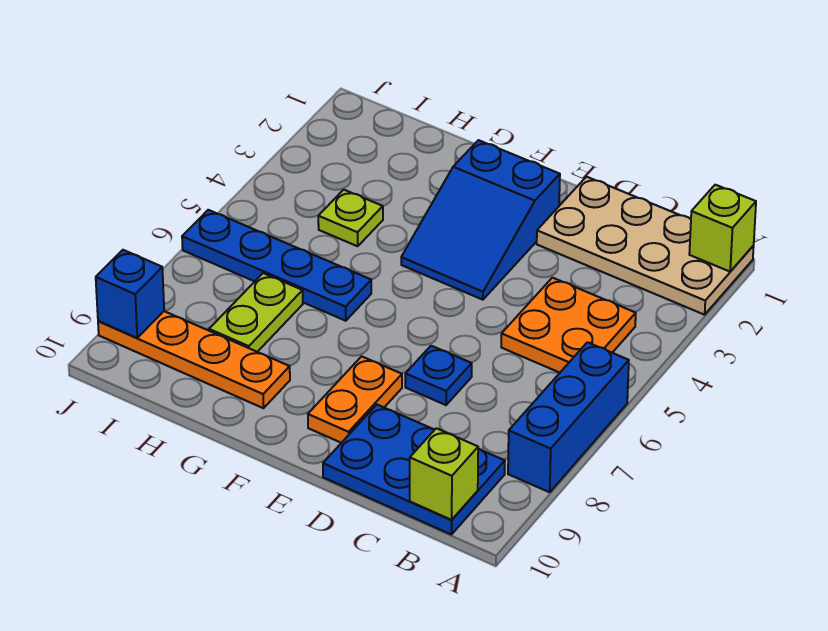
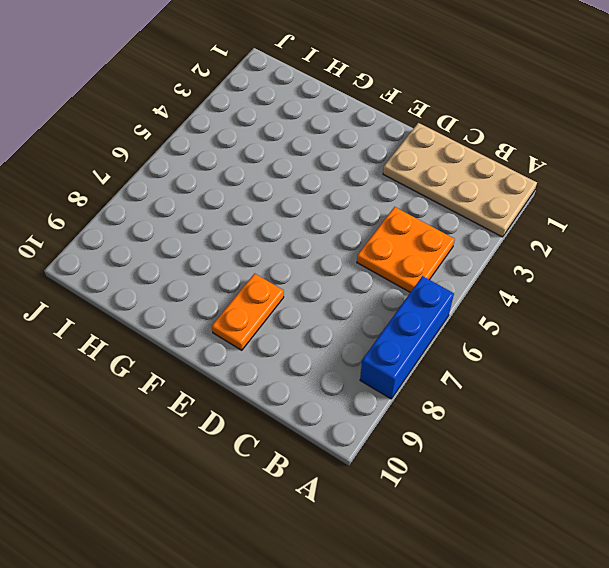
none -> blue 2x3 plate [323,405,505,535]
none -> blue 1x1 plate [405,346,472,405]
none -> blue 2x3 slope [401,140,560,300]

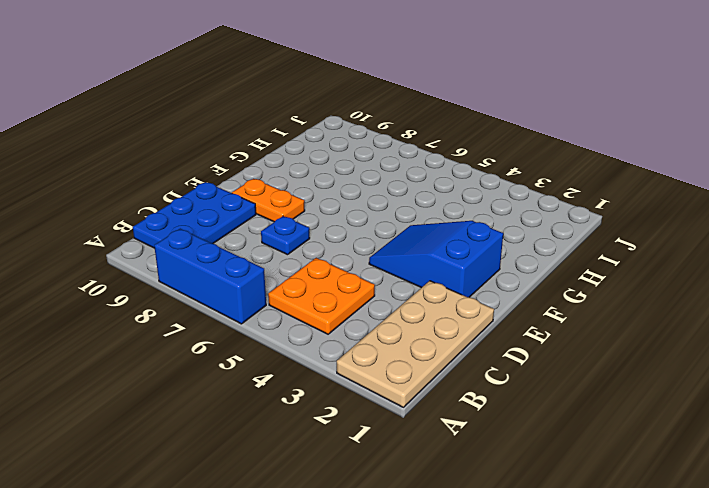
none -> blue 1x4 plate [182,210,371,321]
none -> orange 1x4 plate [98,311,290,408]
none -> lime 1x1 plate [318,190,383,246]

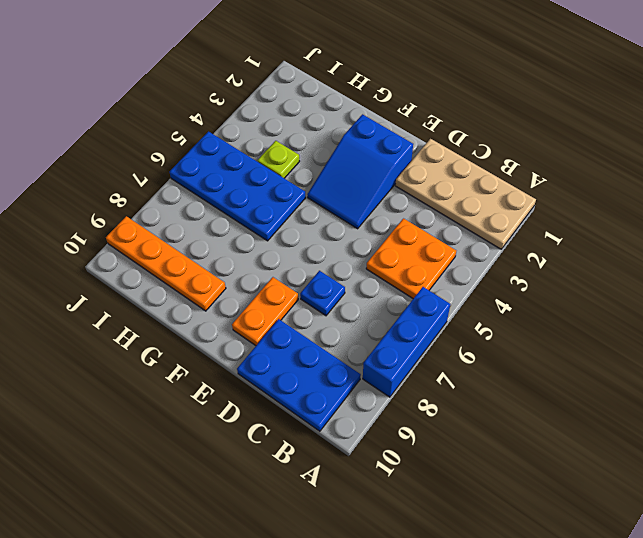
blue 2x4 plate [169,132,306,241] -> blue 1x4 plate [182,210,371,321]
none -> lime 1x2 plate [209,273,303,352]
none -> lime 1x1 brick [689,185,756,272]
none -> lime 1x1 brick [410,428,478,520]

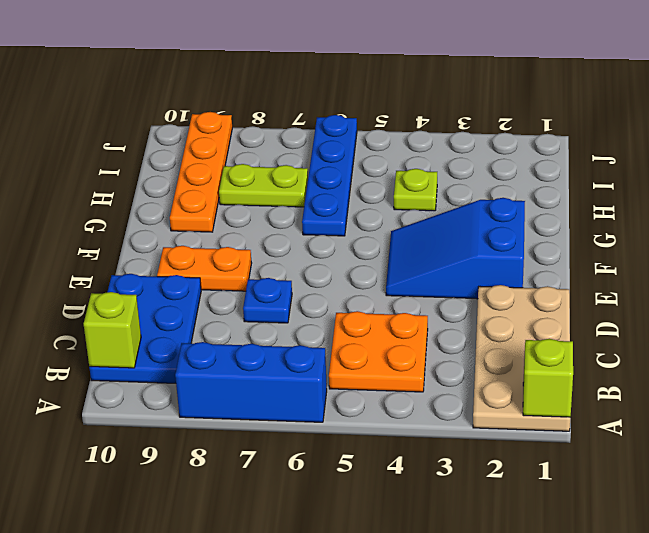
none -> blue 1x1 brick [96,250,164,338]

